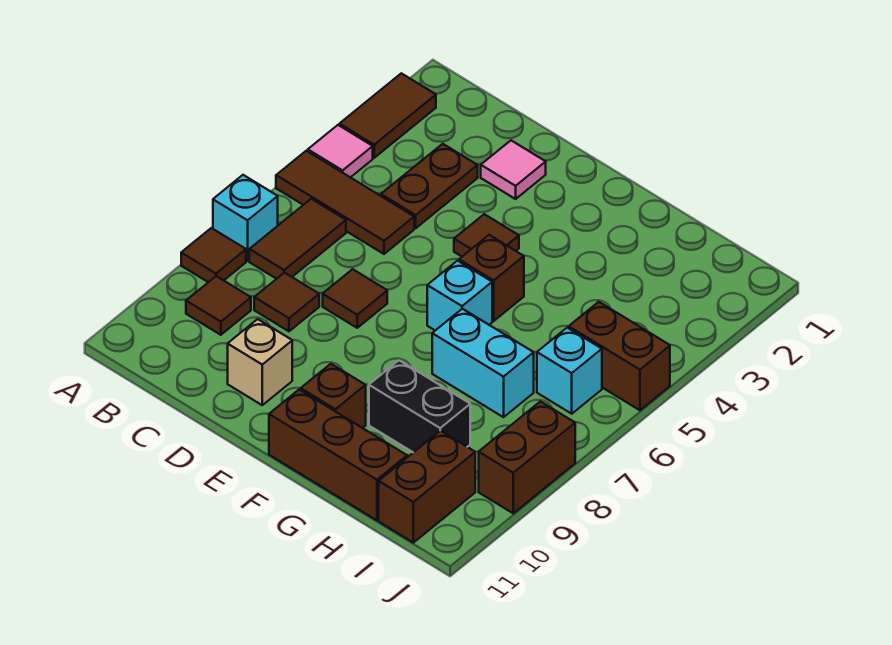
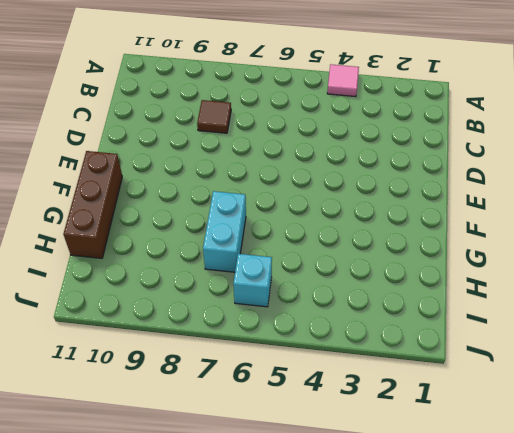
none -> brown 1x2 tile [339,73,436,158]
none -> brown 1x3 tile [276,151,414,254]
none -> cyan 1x1 brick [213,175,278,261]

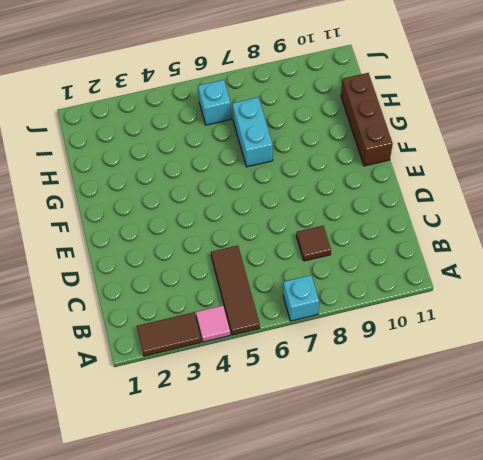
none -> brown 1x1 tile [181,228,246,282]
none -> brown 1x2 tile [249,199,346,279]
none -> brown 1x1 tile [186,276,251,335]

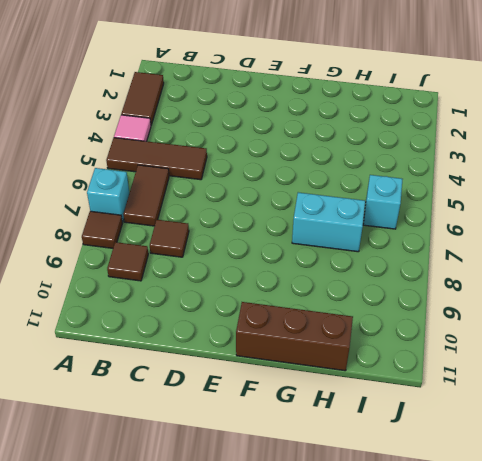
none -> brown 1x2 plate [381,144,478,228]
none -> pink 1x1 tile [481,141,546,199]
none -> brown 1x1 tile [323,269,387,328]

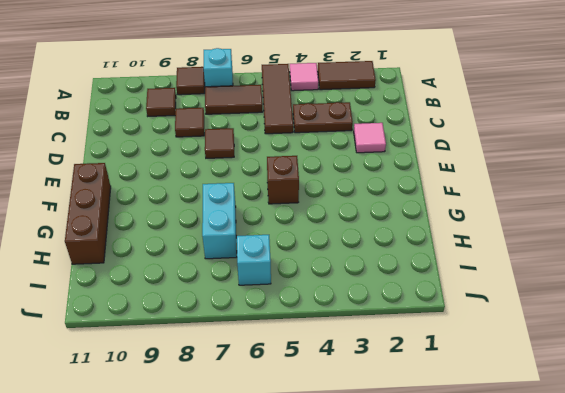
none -> tan 1x1 brick [228,319,292,405]
none -> brown 1x1 tile [454,214,519,256]
none -> cyan 1x1 brick [427,261,492,330]

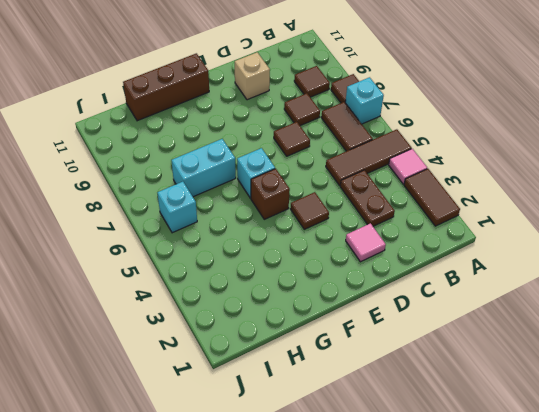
none -> brown 1x1 brick [301,364,366,428]
none -> black 1x2 brick [369,360,470,453]
none -> brown 1x2 brick [569,302,670,410]

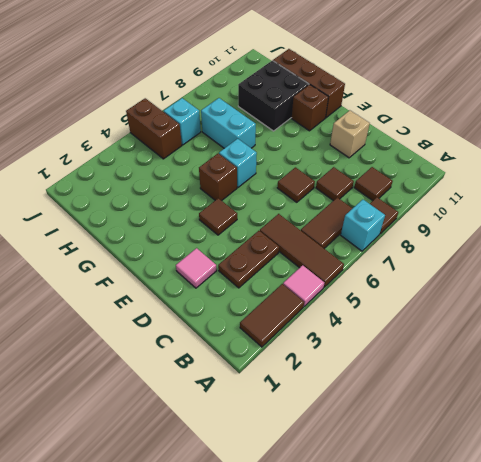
black 2x2 brick [238,61,309,131] -> black 1x2 brick [369,360,470,453]
none -> brown 1x2 brick [379,431,475,543]
none -> brown 1x2 brick [479,402,575,513]

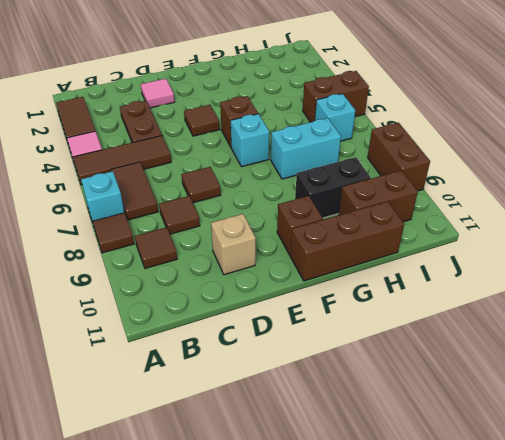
brown 1x2 brick [339,170,418,222] -> brown 1x2 brick turned to [379,431,475,543]

